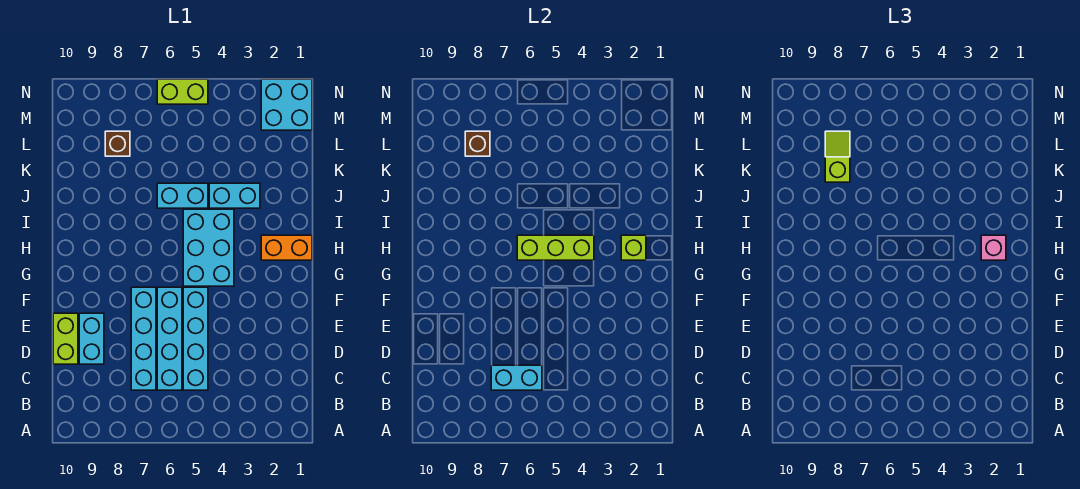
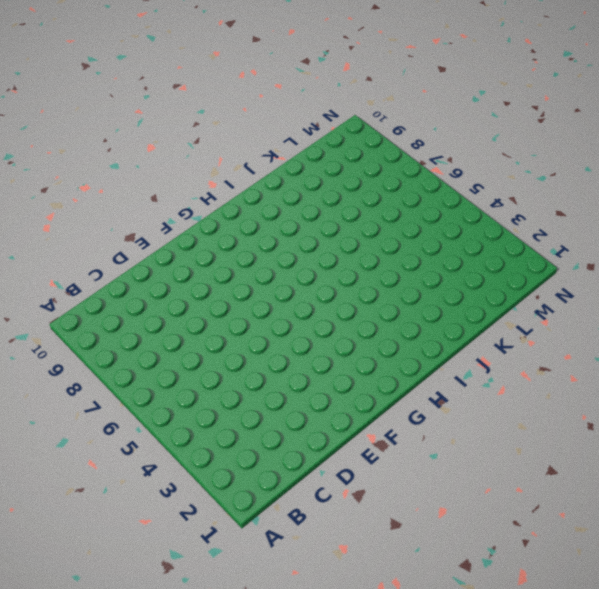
none -> cyan 1x4 brick [183,287,208,390]
none -> cyan 1x4 brick [157,287,182,390]
none -> cyan 1x4 brick [131,287,156,390]

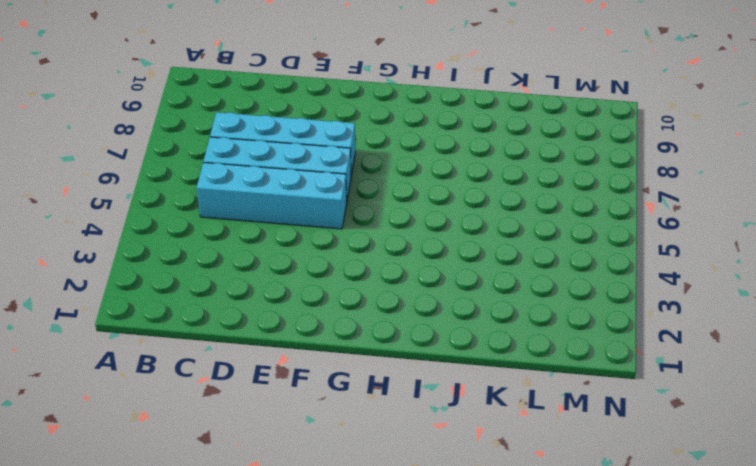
none -> cyan 1x2 brick [79,313,104,364]
none -> lime 1x2 brick [53,313,78,364]
none -> cyan 2x3 brick [183,209,234,286]

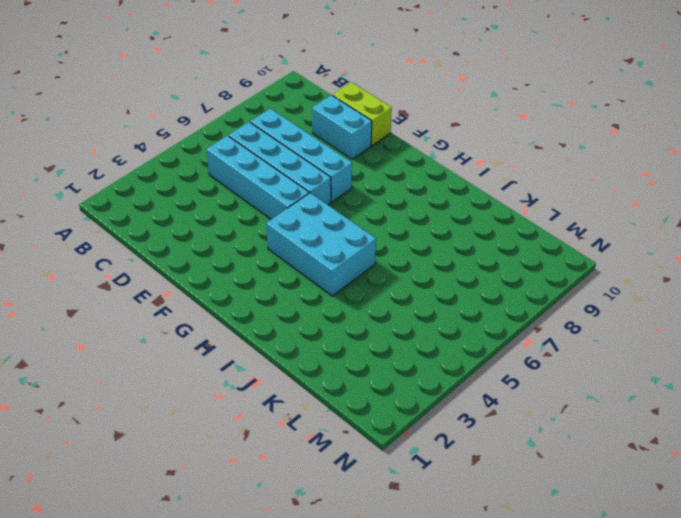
none -> orange 1x2 brick [261,235,312,260]
none -> cyan 1x2 brick [209,183,260,208]
none -> cyan 1x2 brick [157,183,208,208]

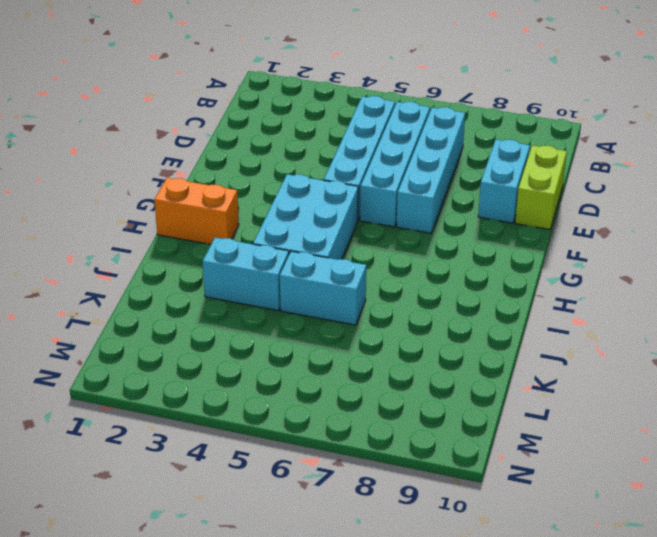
none -> brown 1x1 brick [105,131,130,156]
none -> cyan 2x2 brick [261,79,312,130]
none -> lime 1x2 brick [157,79,208,104]

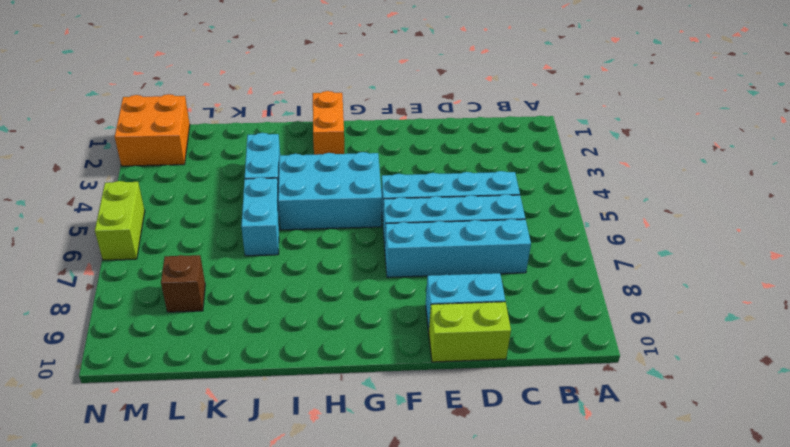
orange 2x2 brick [115,94,190,166] -> cyan 2x2 brick [261,79,312,130]
none -> cyan 1x2 brick [491,365,542,390]
none -> lime 1x1 brick [621,235,646,260]
none -> lime 1x3 brick [517,235,594,260]

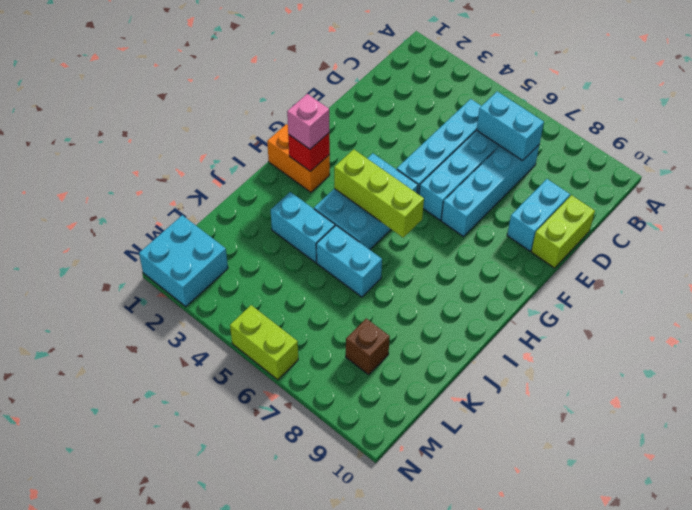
red 1x1 brick [288,133,330,171] -> lime 1x1 brick [621,235,646,260]
none -> brown 1x1 brick [465,131,490,156]
none -> lime 1x2 slope [825,131,850,182]

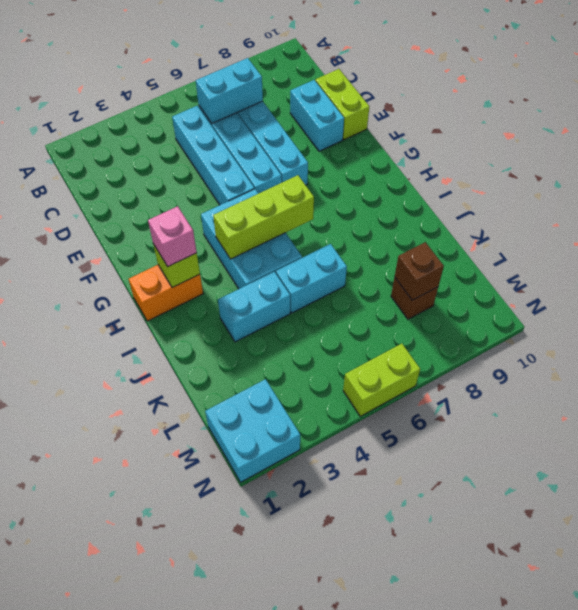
none -> lime 1x2 slope [825,131,850,182]

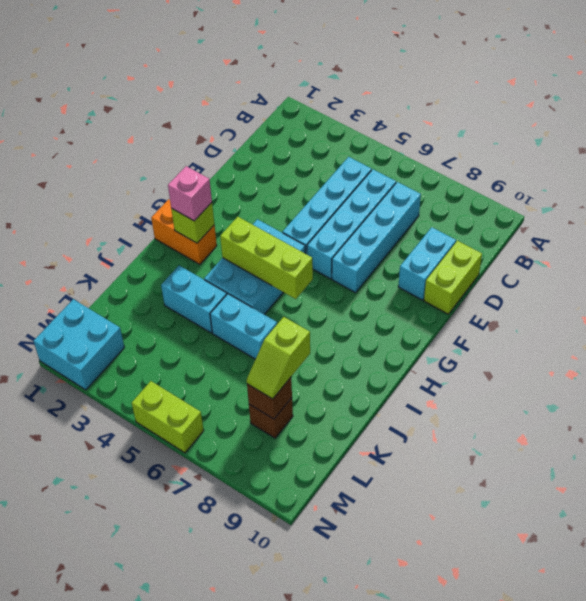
none -> cyan 1x2 brick [491,365,542,390]

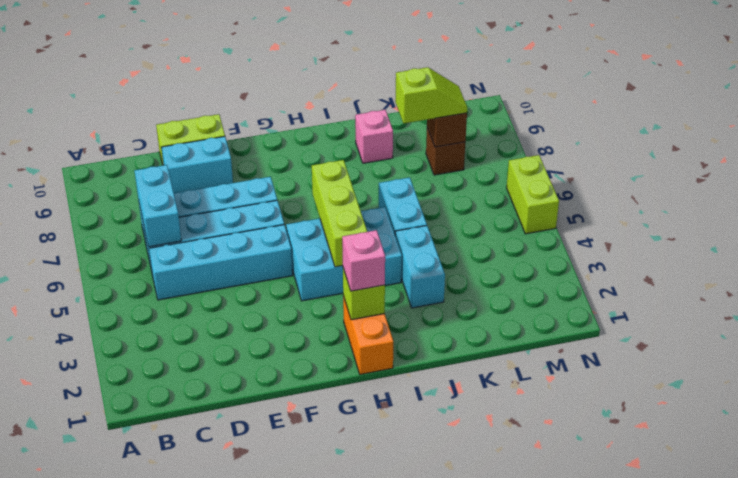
pink 1x1 brick [355,110,393,163] -> none
none -> cyan 2x2 brick [261,79,312,130]

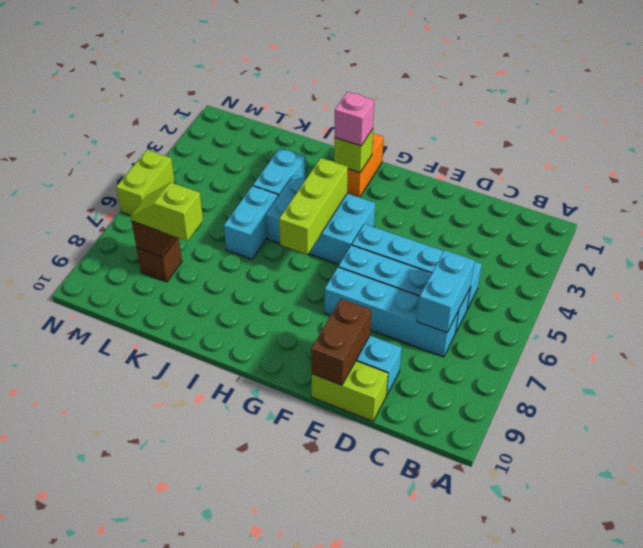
brown 1x2 brick [311,299,371,385] -> none
none -> cyan 2x2 brick [261,79,312,130]

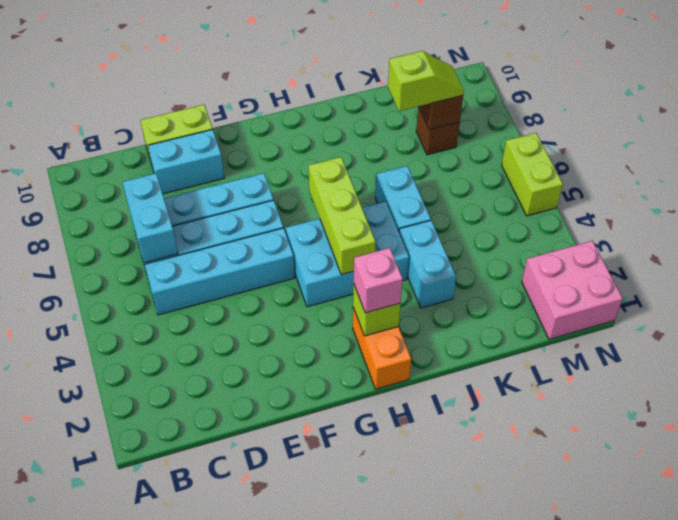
pink 2x2 brick [522,241,623,339] -> cyan 2x2 brick [261,79,312,130]

